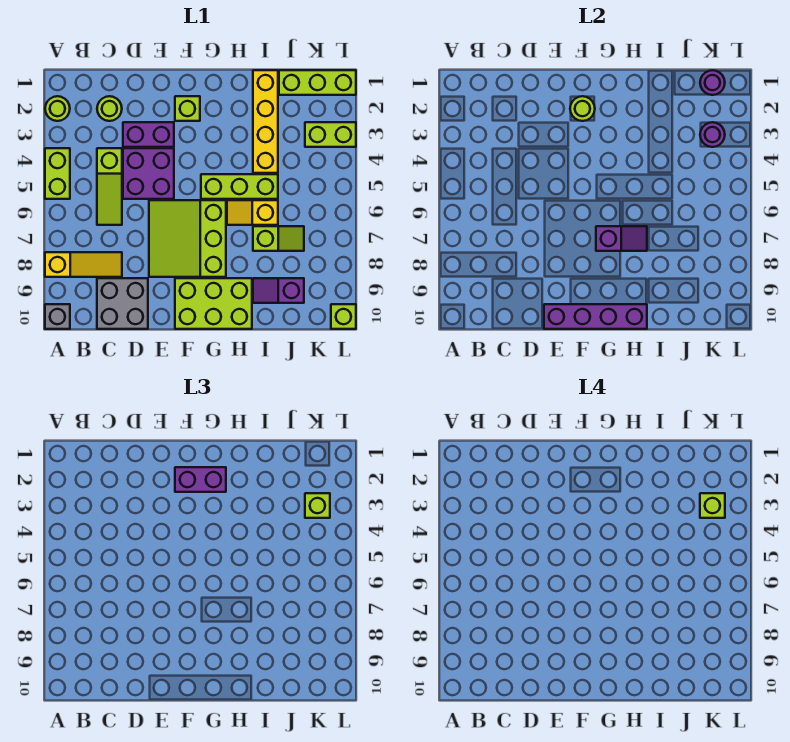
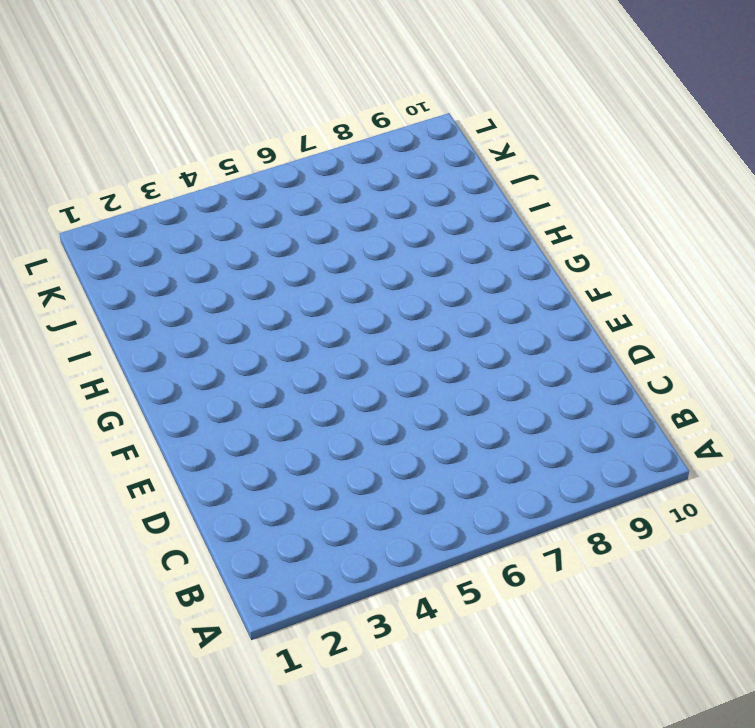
none -> lime 1x1 round brick [45,96,70,121]
none -> lime 1x2 brick [45,148,70,199]
none -> yellow 1x3 slope [45,252,122,277]

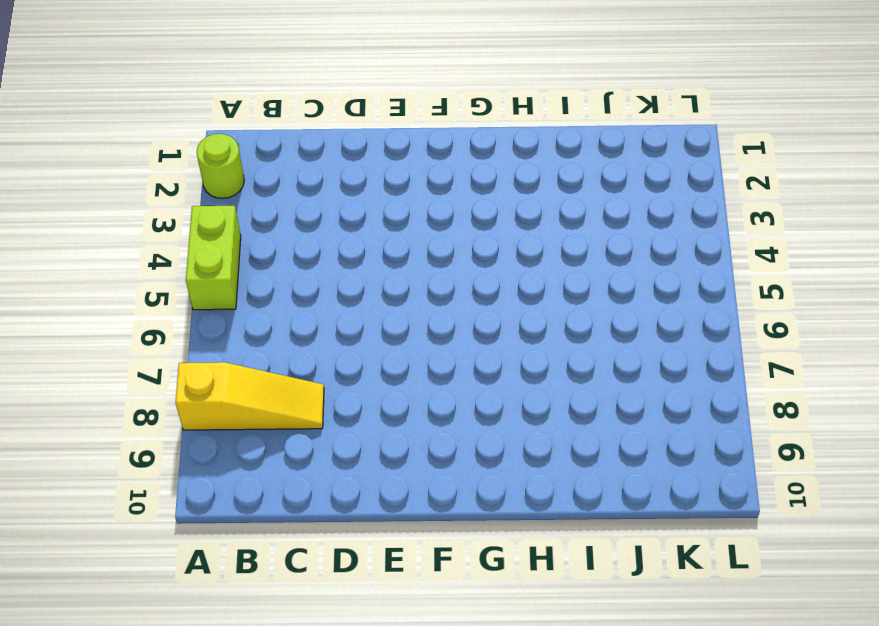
none -> grey 1x1 brick [45,304,70,329]
none -> lime 1x1 round brick [97,96,122,121]
none -> lime 1x3 slope [97,148,122,225]

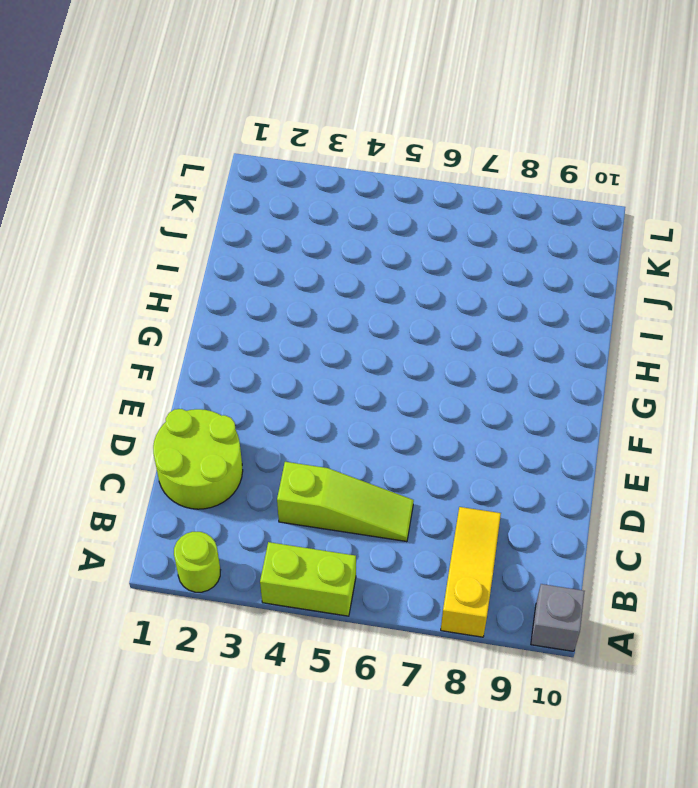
lime 2x2 round brick [153,409,243,509] -> lime 1x1 round brick [97,96,122,121]
none -> grey 2x2 brick [97,278,148,329]
none -> purple 1x2 brick [123,122,174,147]
none -> purple 2x2 brick [123,148,174,199]

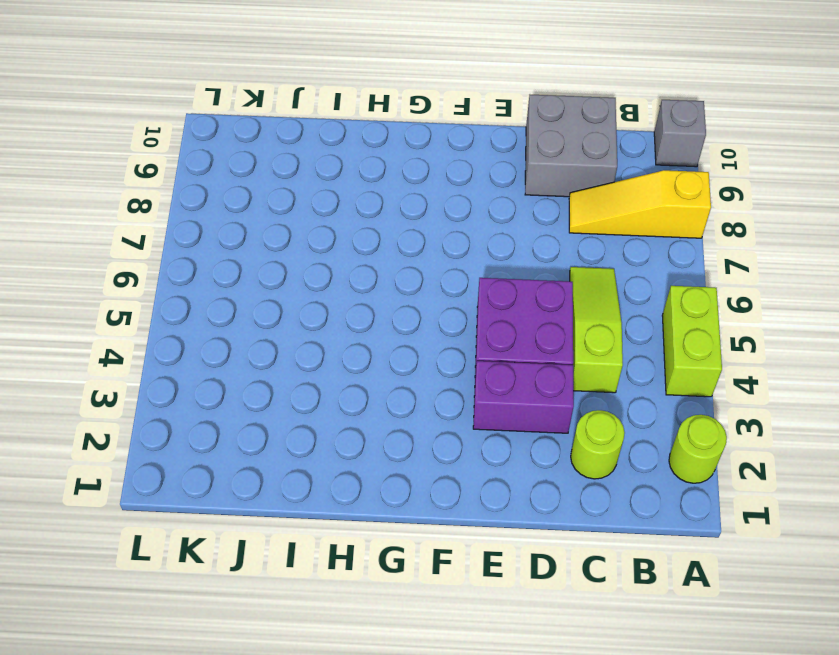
none -> lime 3x3 slope [149,200,226,277]
none -> lime 1x1 brick [175,96,200,121]
none -> lime 2x3 brick [175,278,252,329]

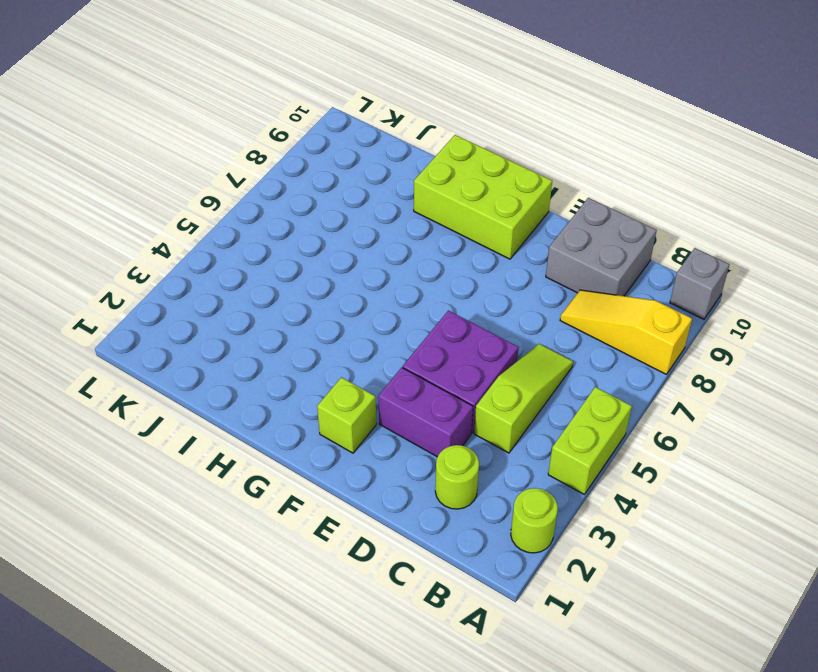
none -> lime 3x3 slope [149,200,226,277]
none -> lime 1x3 brick [201,174,278,199]
none -> yellow 1x2 slope [227,200,278,225]

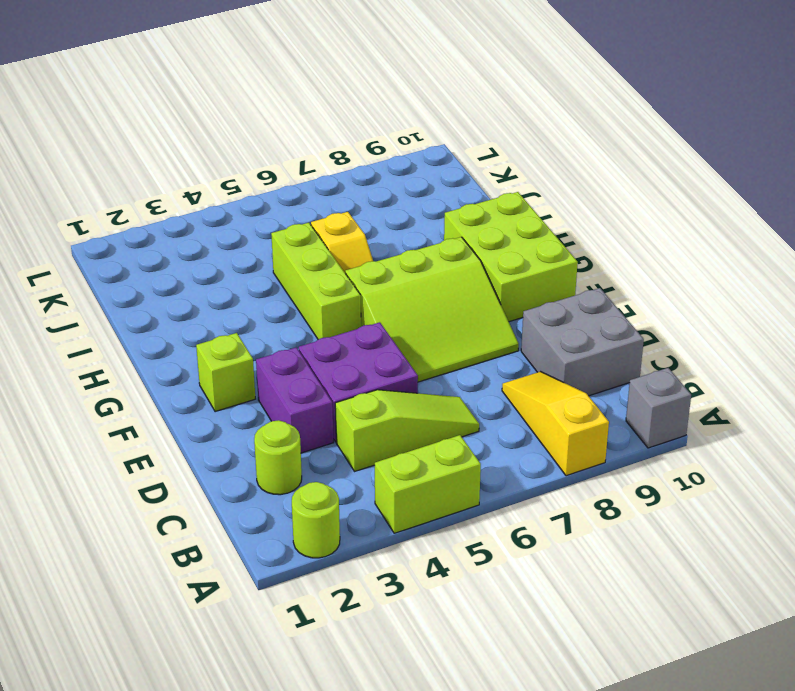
none -> yellow 1x4 brick [253,70,278,173]
none -> lime 1x2 slope [253,226,304,251]
none -> purple 1x2 slope [253,278,304,303]

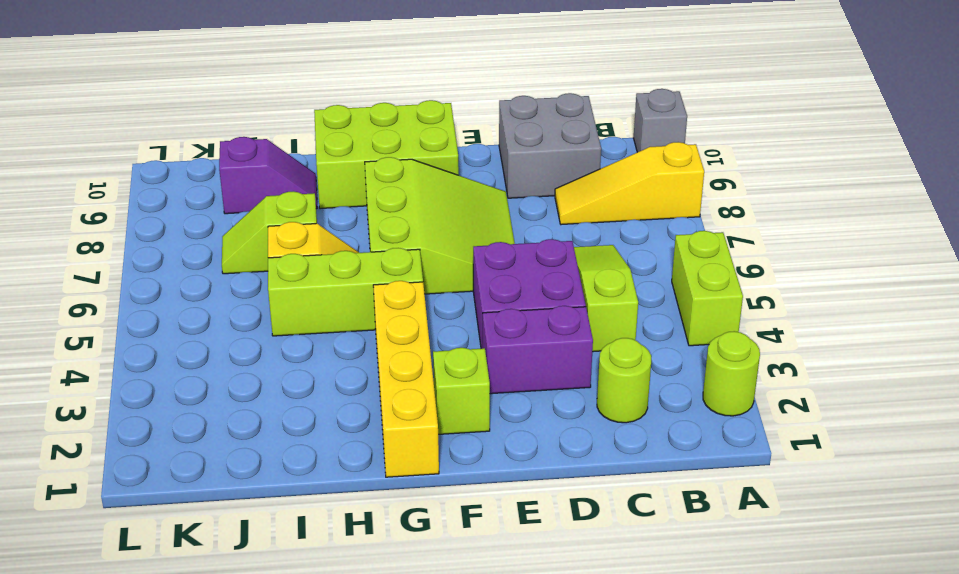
yellow 1x4 brick [373,281,439,477] -> yellow 1x4 brick moved to [253,70,278,173]
none -> lime 1x3 brick [279,70,356,95]
none -> lime 1x2 brick [305,122,356,147]
none -> lime 1x1 brick [331,304,356,329]

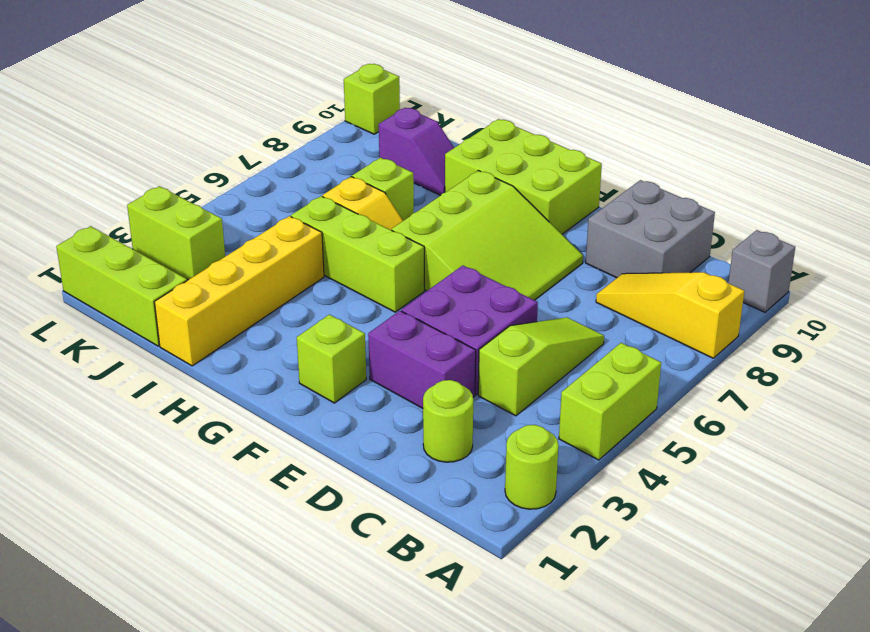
none -> purple 1x4 brick [544,304,647,329]
none -> lime 1x1 round brick [570,96,595,121]
none -> purple 1x2 slope [596,226,647,251]

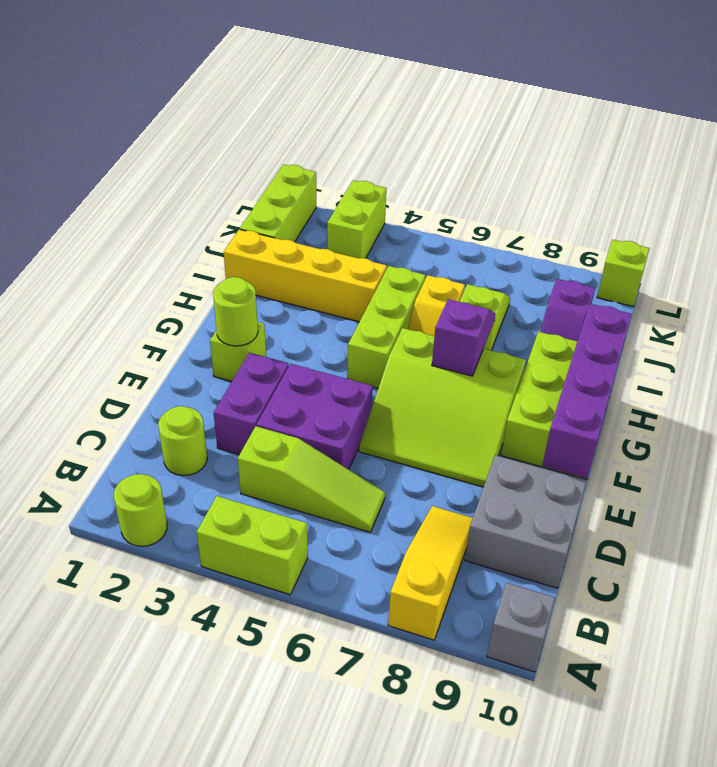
none -> purple 1x1 round brick [700,70,725,95]
none -> purple 1x1 round brick [700,122,725,147]
none -> purple 1x2 brick [175,467,226,492]

